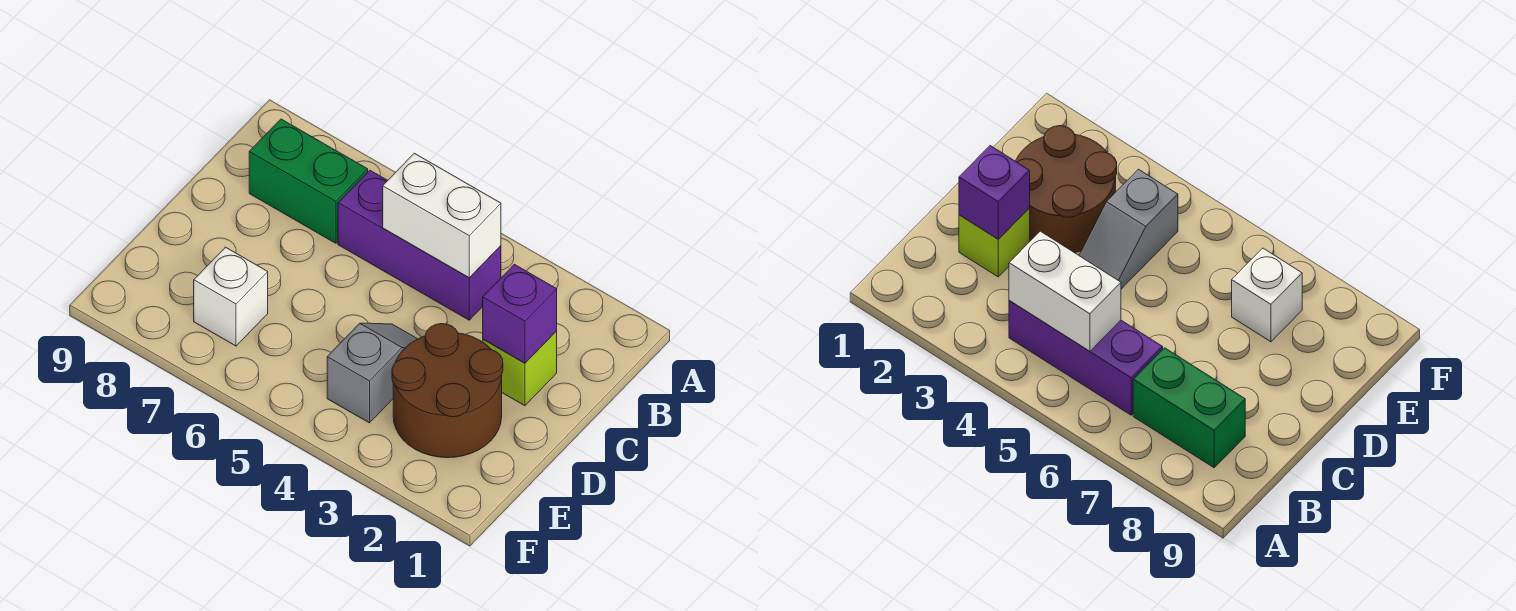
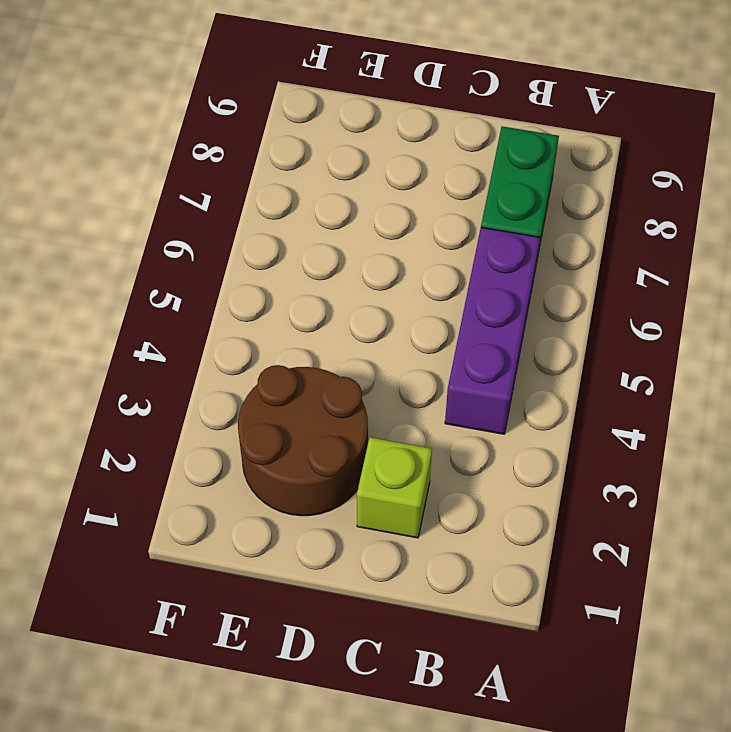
none -> grey 1x2 slope [327,323,417,423]
none -> white 1x1 brick [194,247,268,346]

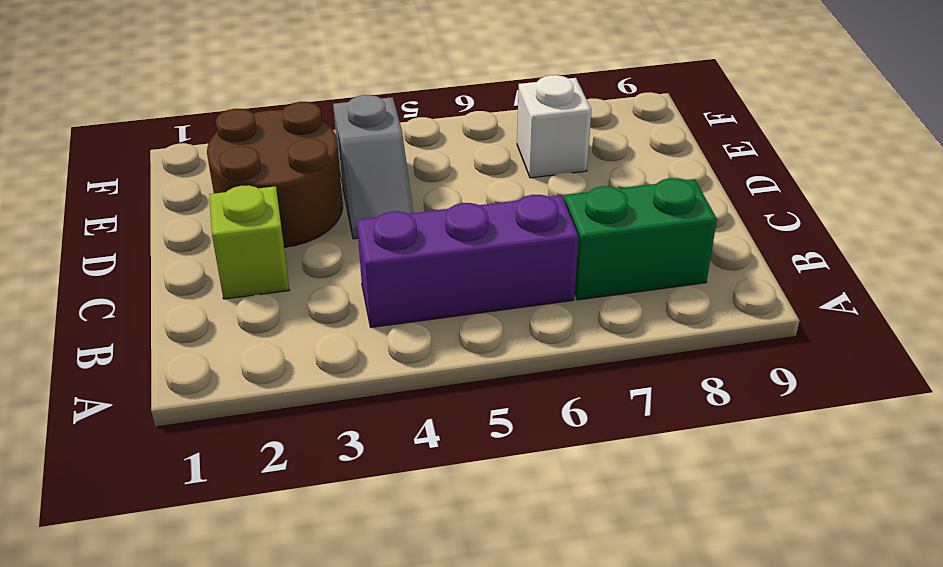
none -> white 1x2 brick [383,153,501,278]
none -> purple 1x1 brick [483,264,557,363]

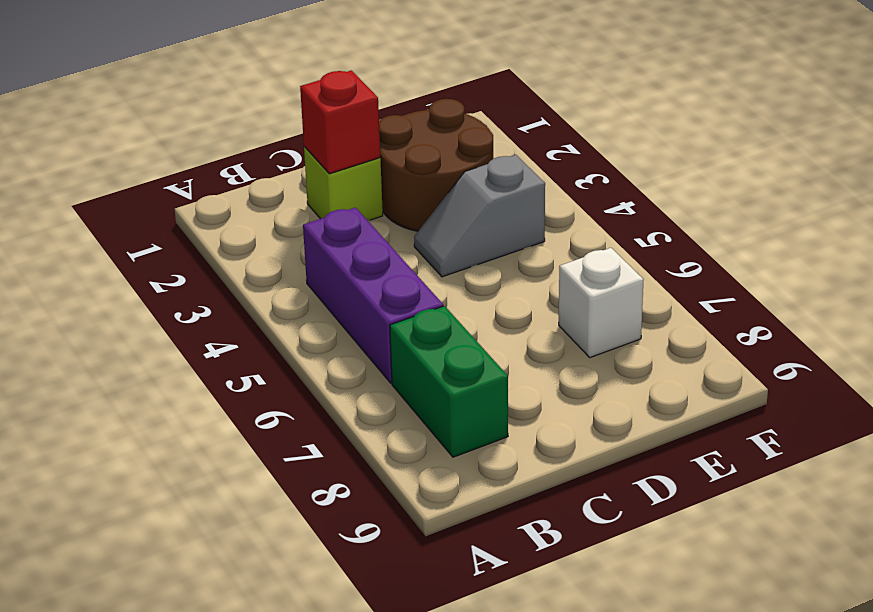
red 1x1 brick [300,71,380,174] -> purple 1x1 brick [483,264,557,363]
none -> white 1x2 brick [383,153,501,278]

